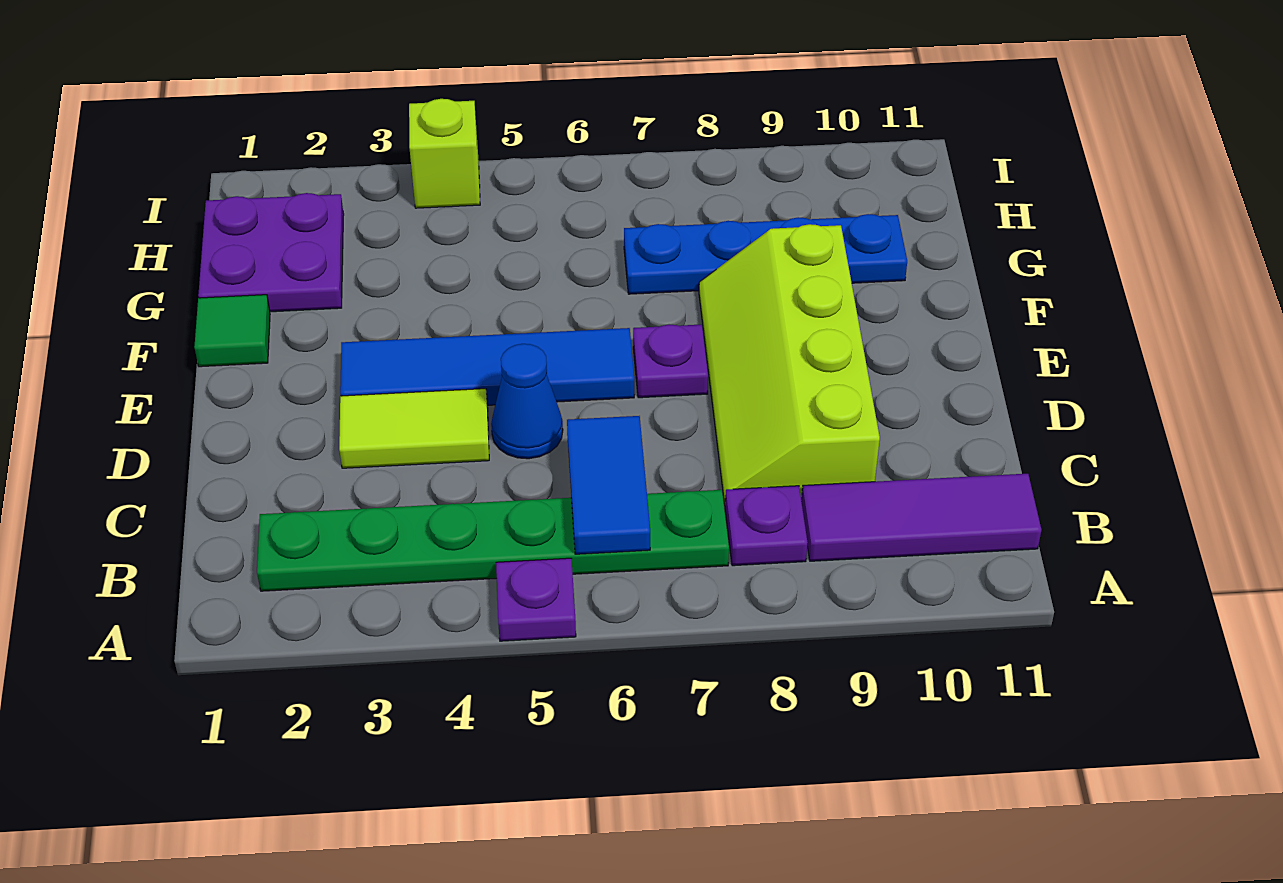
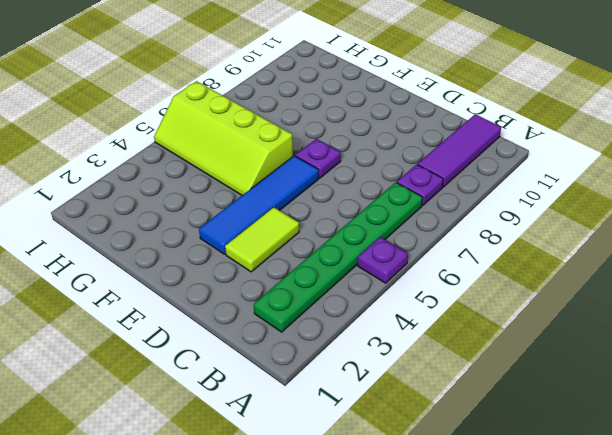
lime 2x4 slope [154,81,293,195] -> lime 2x4 slope moved to [699,224,880,504]
none -> blue 1x1 cone [491,344,563,459]
none -> green 1x1 tile [194,295,270,367]
none -> purple 2x2 plate [198,193,344,312]

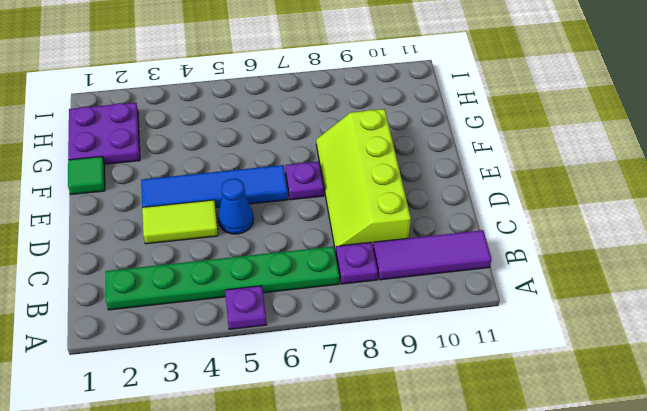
none -> blue 1x4 plate [624,214,907,294]
none -> lime 1x1 brick [409,99,480,208]
none -> blue 1x2 tile [567,416,650,554]

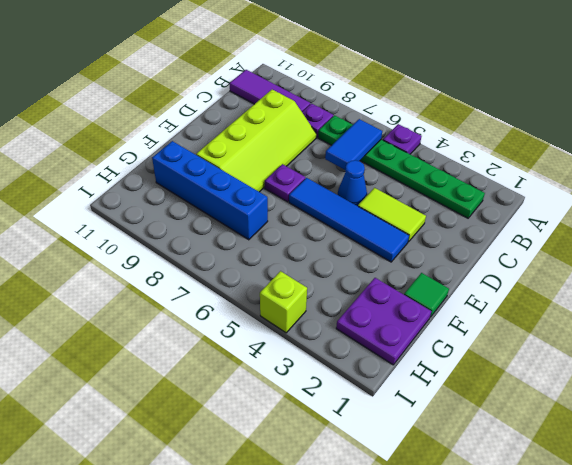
blue 1x4 brick [152,141,268,240] -> blue 1x4 plate [624,214,907,294]

